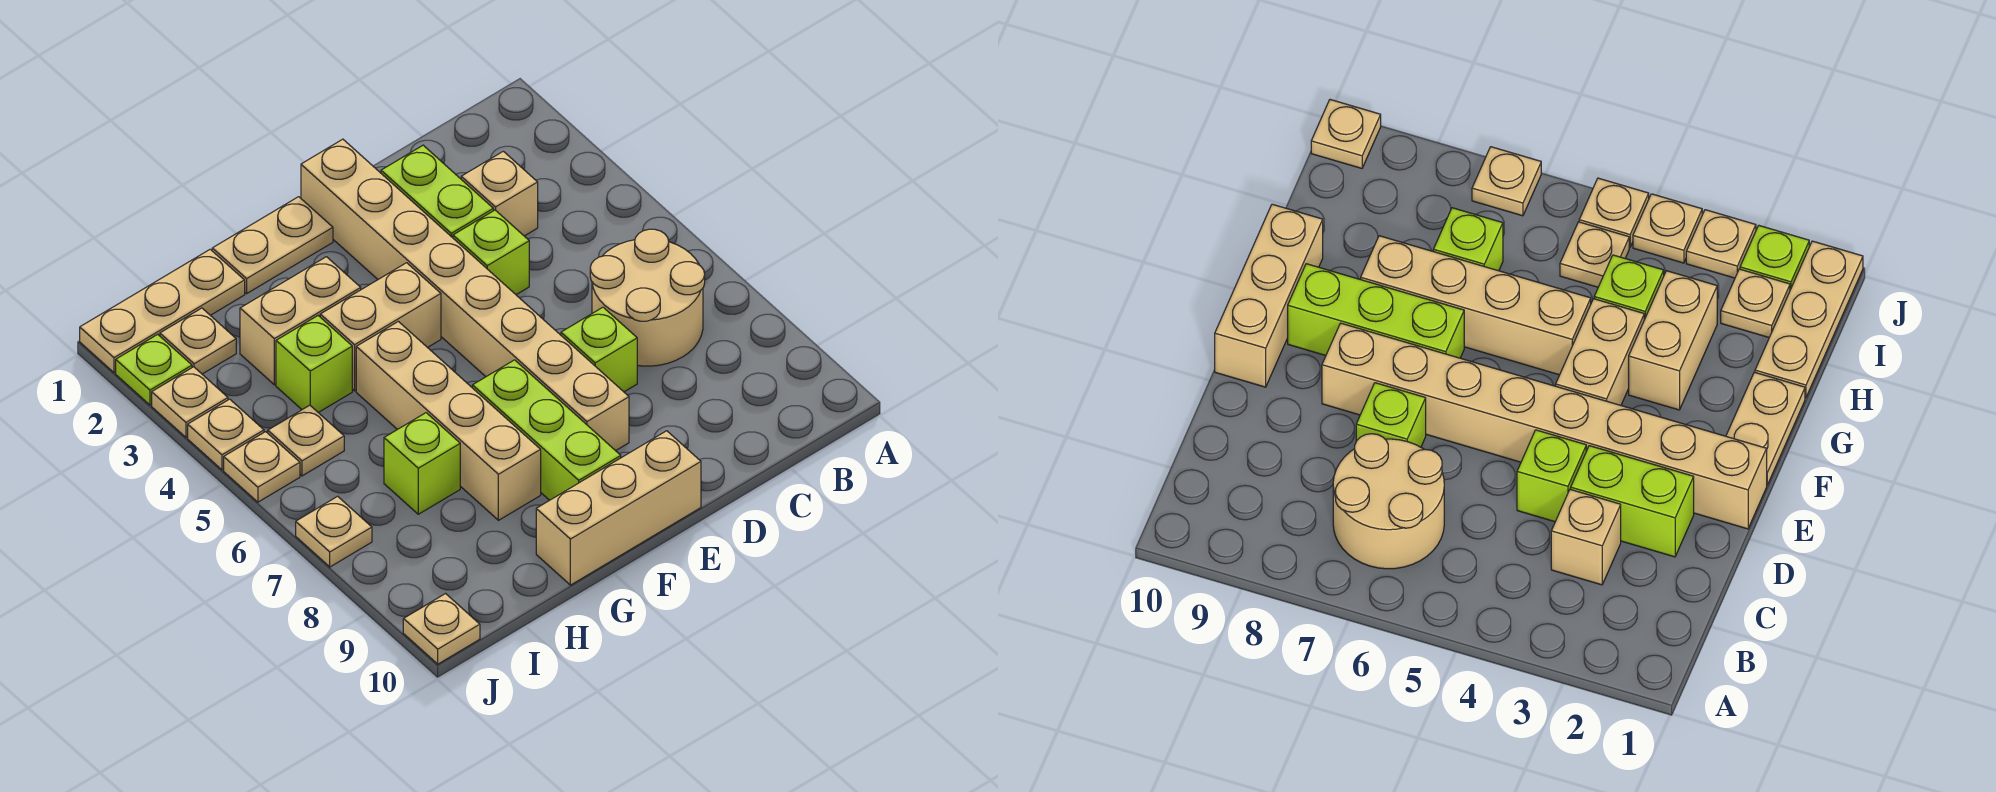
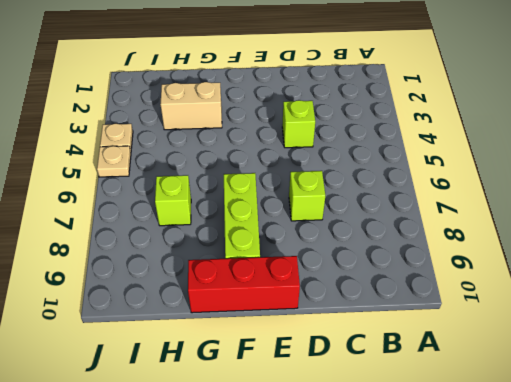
red 1x3 brick [188,256,300,313] -> tan 1x3 brick [536,431,701,585]
none -> tan 2x2 round brick [590,229,705,366]
none -> tan 1x1 brick [461,151,538,236]
none -> lime 1x2 brick [381,145,493,238]

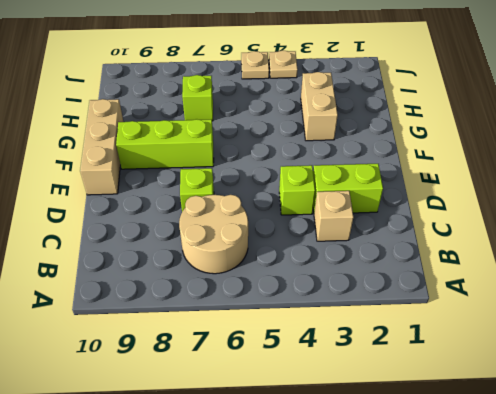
none -> tan 1x8 brick [301,139,629,451]
none -> tan 1x2 plate [212,197,333,293]
none -> tan 1x2 brick [320,263,441,391]

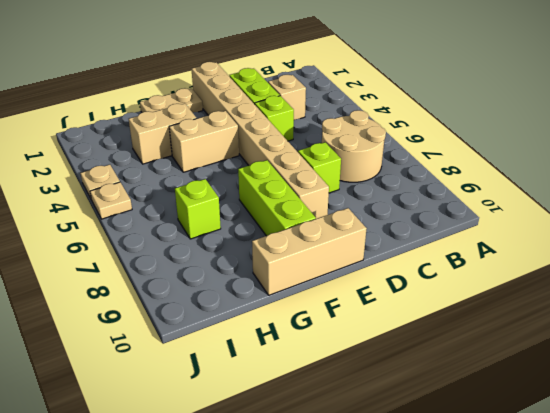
none -> tan 1x4 brick [356,321,541,520]
none -> tan 1x3 plate [80,249,245,373]
none -> lime 1x1 brick [276,316,352,413]

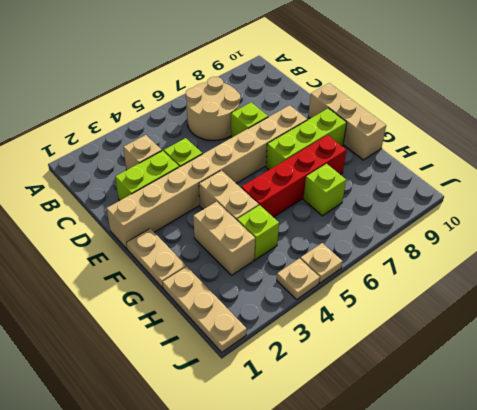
red 1x4 brick [241,135,346,217] -> tan 1x4 brick [356,321,541,520]
none -> tan 1x1 plate [160,308,236,374]
none -> tan 1x1 plate [268,405,344,476]
none -> lime 1x1 plate [116,334,192,405]

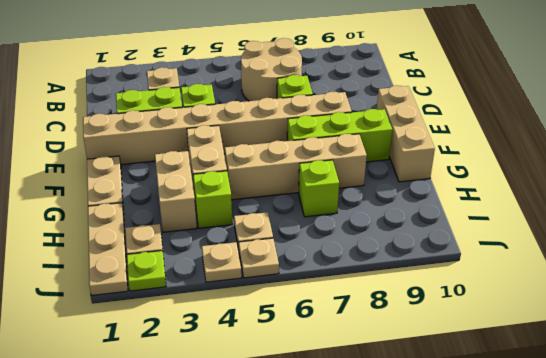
none -> tan 1x1 plate [152,367,228,437]
none -> tan 1x1 plate [296,496,372,567]
none -> tan 1x1 plate [403,594,480,664]

